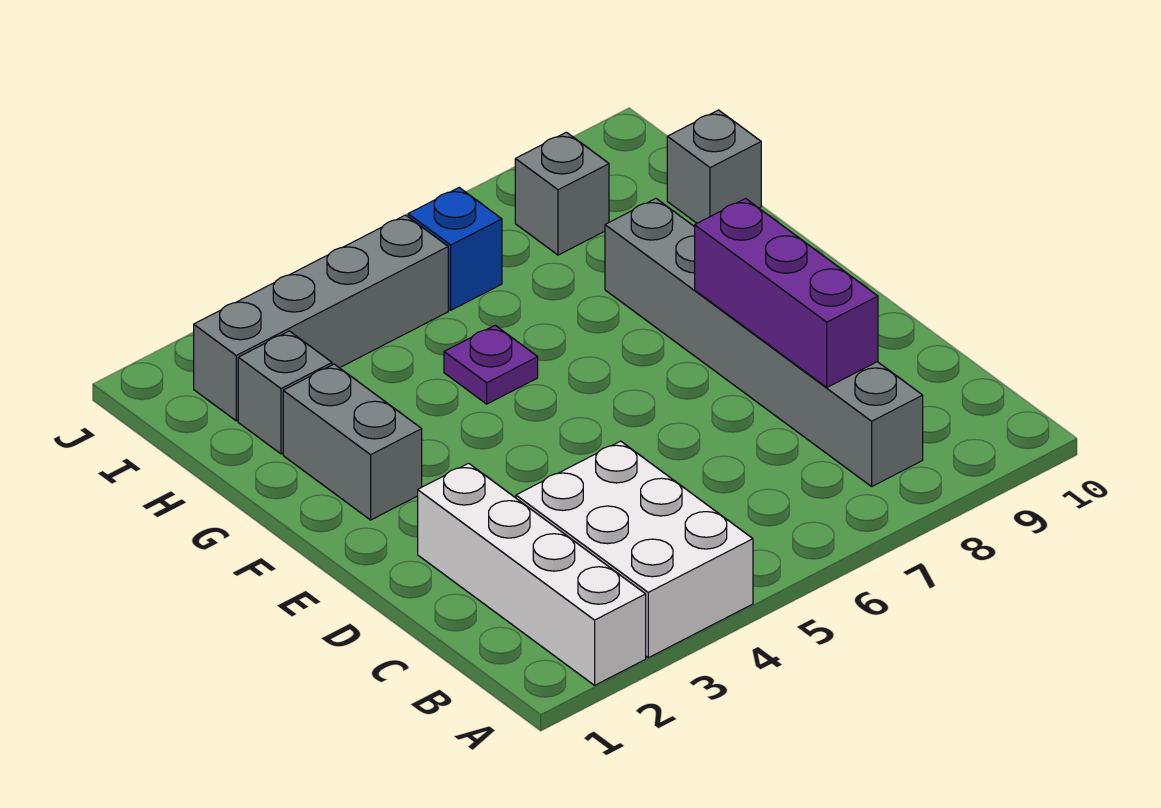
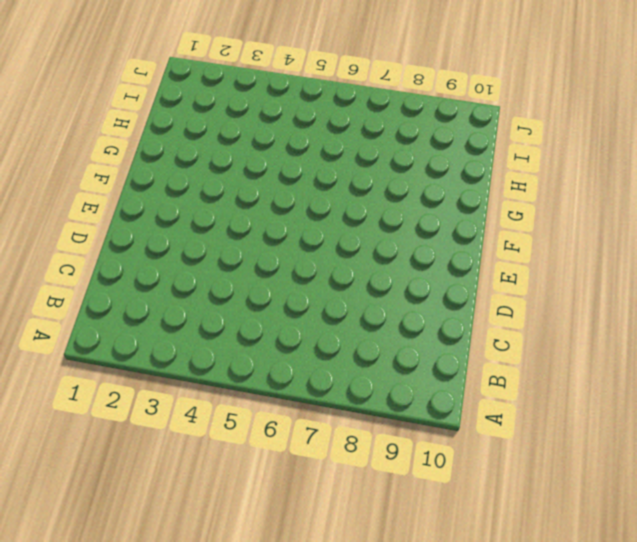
none -> white 1x4 brick [418,463,646,685]
none -> white 2x3 brick [516,441,753,658]

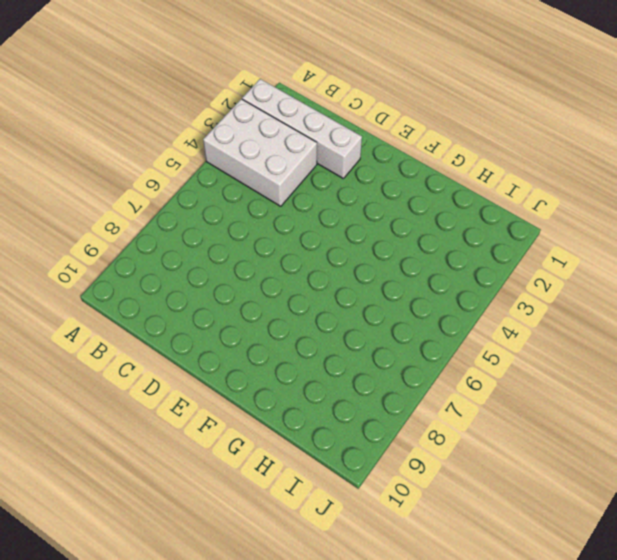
none -> grey 1x6 brick [605,199,923,486]
none -> grey 1x2 brick [283,364,422,520]

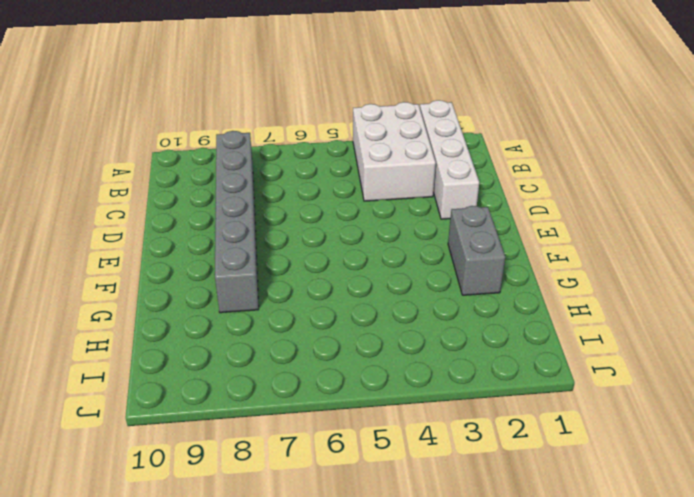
none -> purple 1x1 plate [444,325,538,404]
none -> grey 1x1 brick [238,331,332,454]

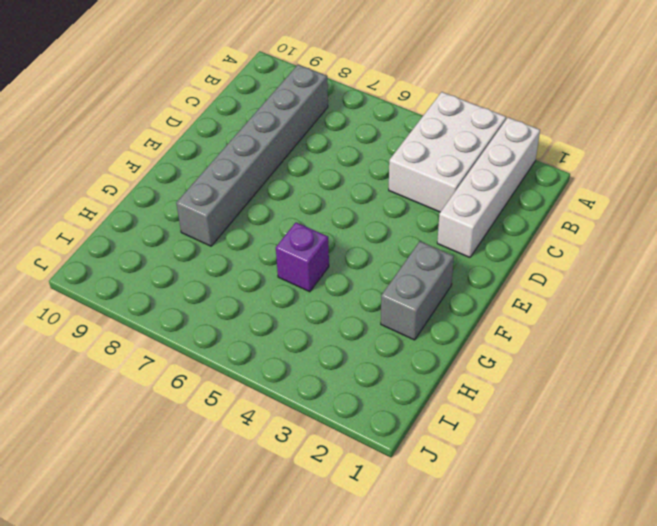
purple 1x1 brick [276,222,329,292] -> purple 1x1 plate [444,325,538,404]
none -> grey 1x1 brick [238,331,332,454]
none -> grey 1x1 brick [667,110,761,223]

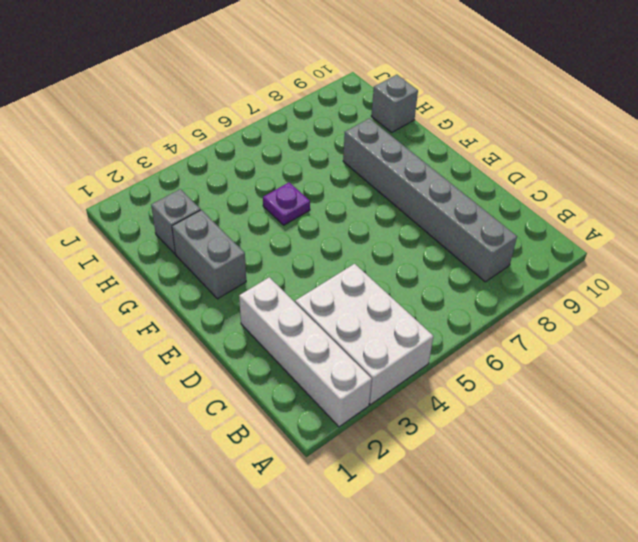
none -> grey 1x4 brick [194,215,448,421]
none -> blue 1x1 brick [408,188,502,310]

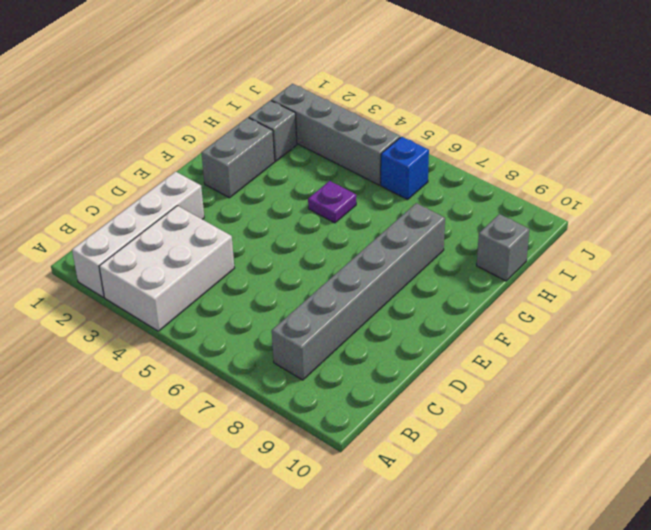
none -> grey 1x1 brick [515,132,609,255]
none -> purple 1x3 brick [695,199,878,387]

